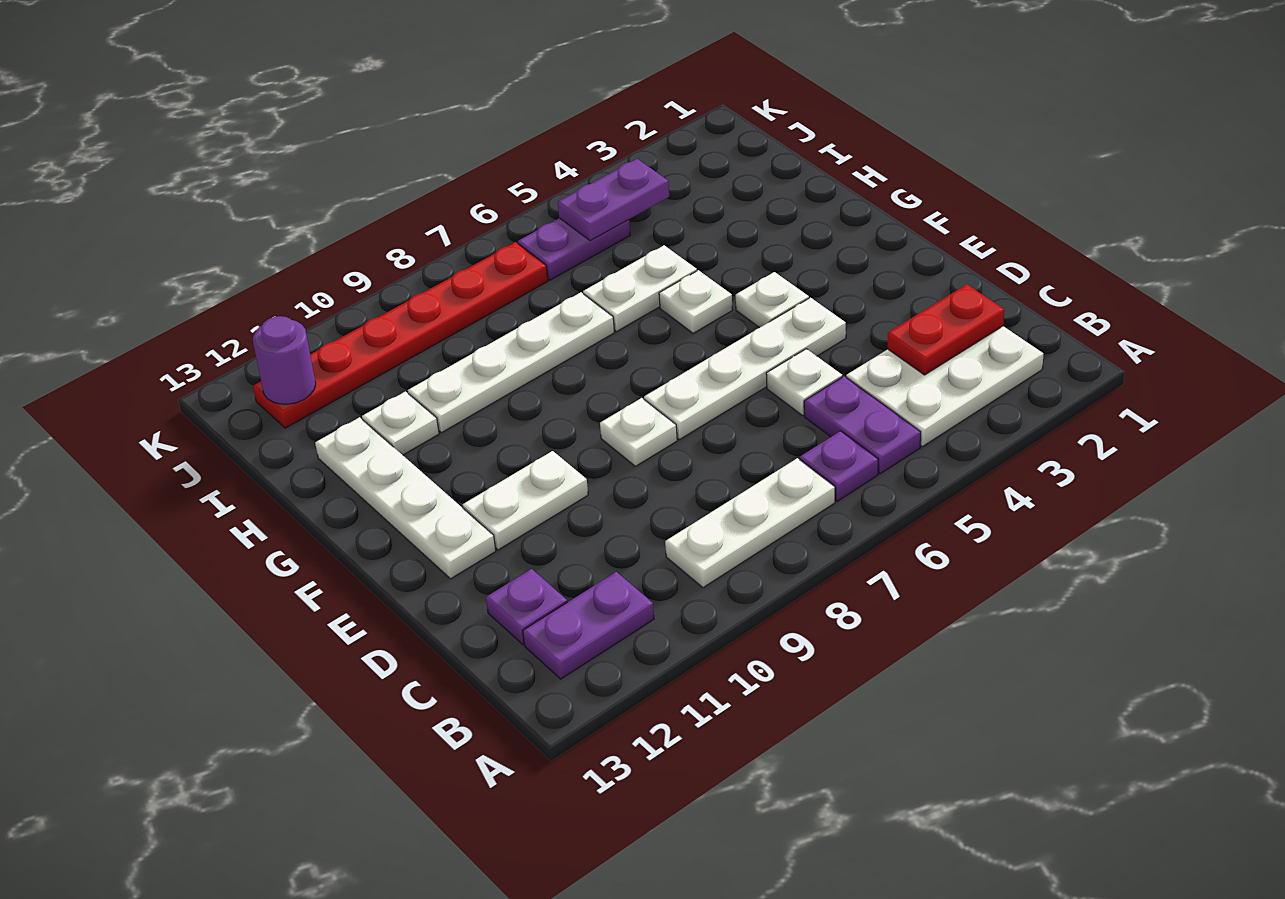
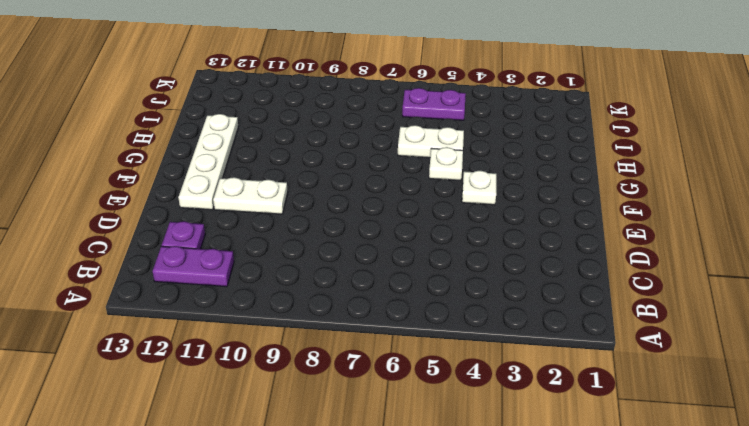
none -> white 2x3 plate [846,326,1043,446]
none -> purple 1x2 plate [804,376,921,474]
none -> purple 1x1 plate [800,431,878,501]

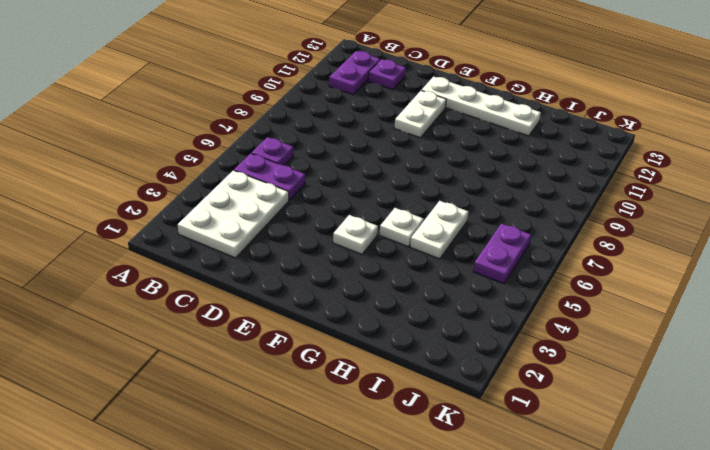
none -> white 1x3 plate [665,458,835,588]
none -> white 1x1 plate [766,349,842,415]
none -> white 1x4 plate [644,298,846,440]

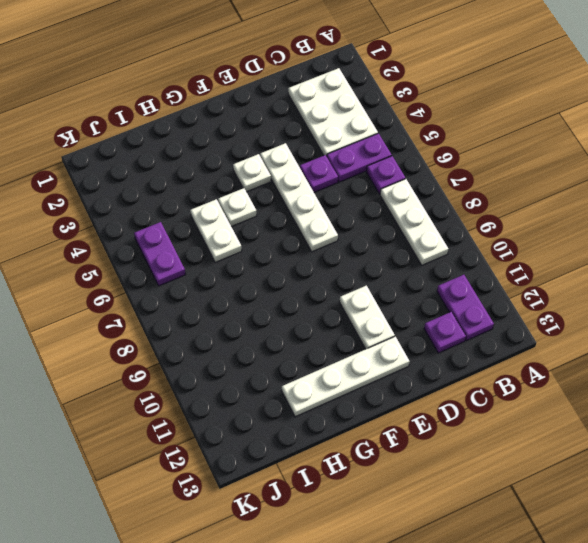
purple 1x1 plate [300,155,338,192] -> white 1x1 plate [766,349,842,415]
none -> white 1x1 plate [600,398,677,466]
none -> white 1x4 plate [408,292,615,433]
none -> white 1x1 plate [362,392,439,455]

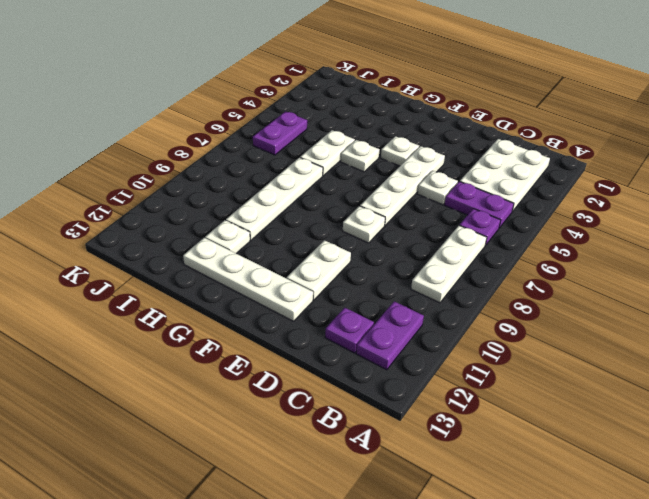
none -> red 1x6 plate [253,242,548,428]
none -> red 1x2 plate [888,284,1004,375]
none -> purple 1x2 plate [558,159,669,241]

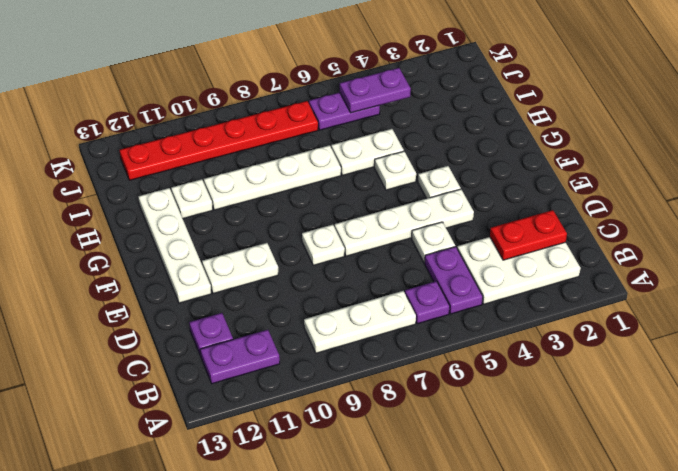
none -> purple 1x1 round brick [253,316,316,404]

